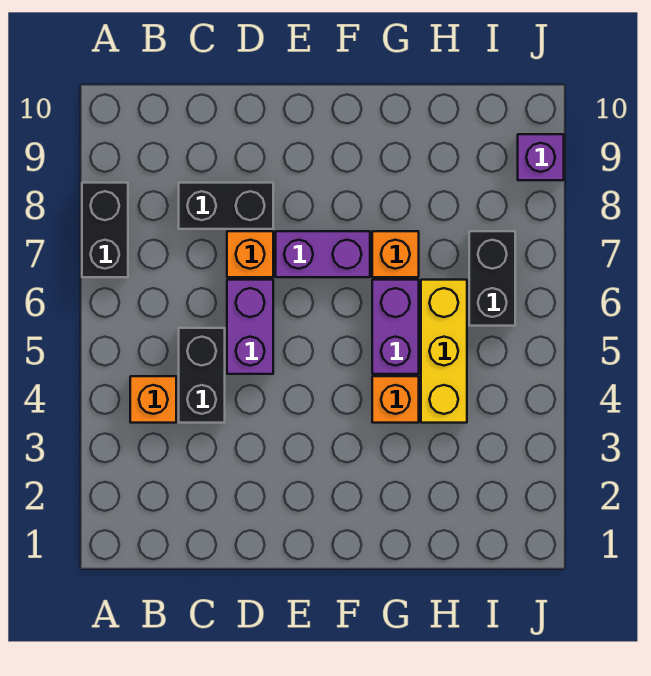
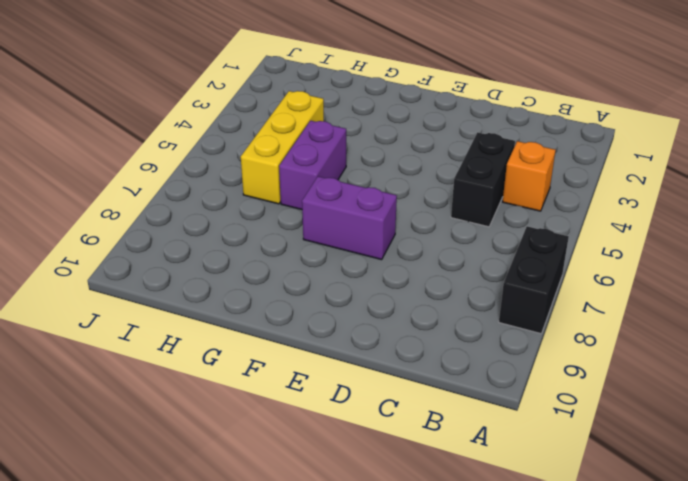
none -> black 1x2 brick [179,183,273,229]
none -> purple 1x2 brick [227,280,273,374]
none -> orange 1x1 brick [227,231,273,277]

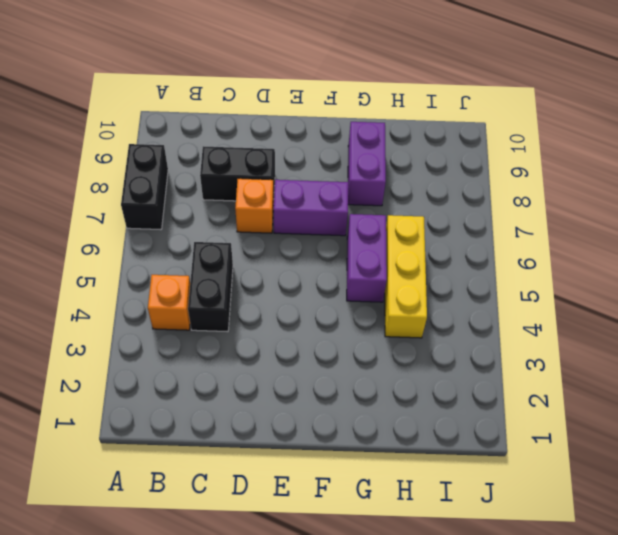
purple 1x2 brick [348,122,386,206] -> purple 1x2 brick moved to [227,280,273,374]
none -> orange 1x1 brick [372,376,419,423]
none -> orange 1x1 brick [372,231,419,277]
none -> black 1x2 brick [469,231,515,326]

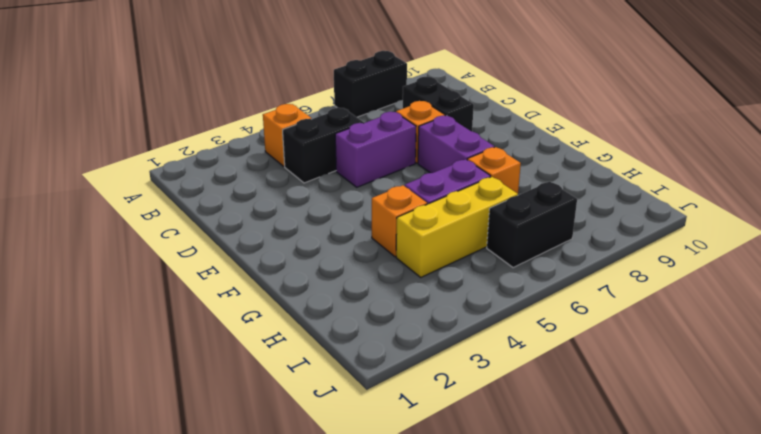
none -> purple 1x1 brick [518,134,564,180]

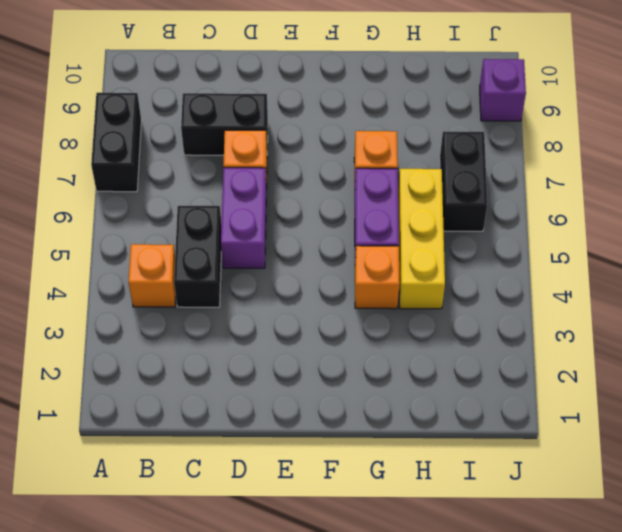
none -> purple 1x2 brick [276,231,370,277]

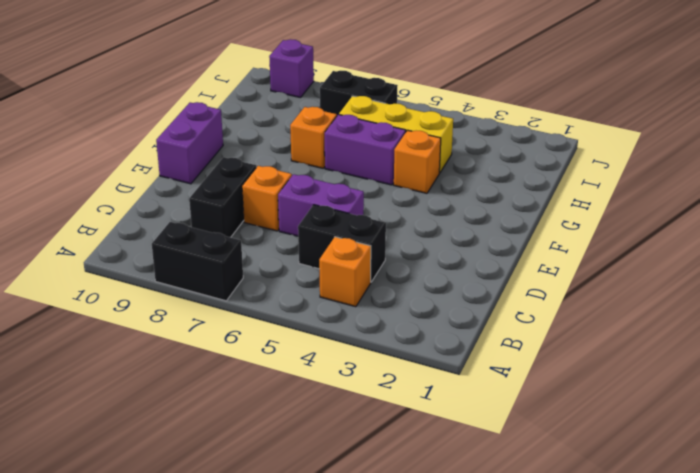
purple 1x2 brick [156,102,223,184] -> purple 1x2 brick moved to [276,231,370,277]

